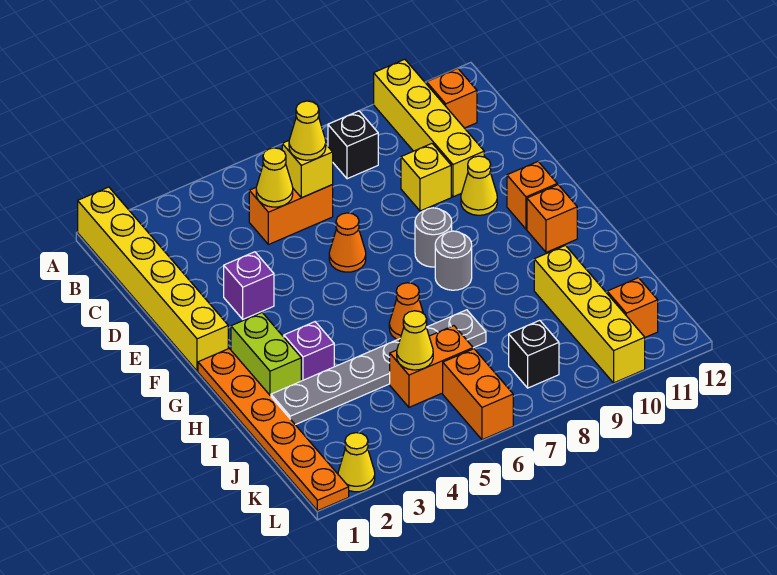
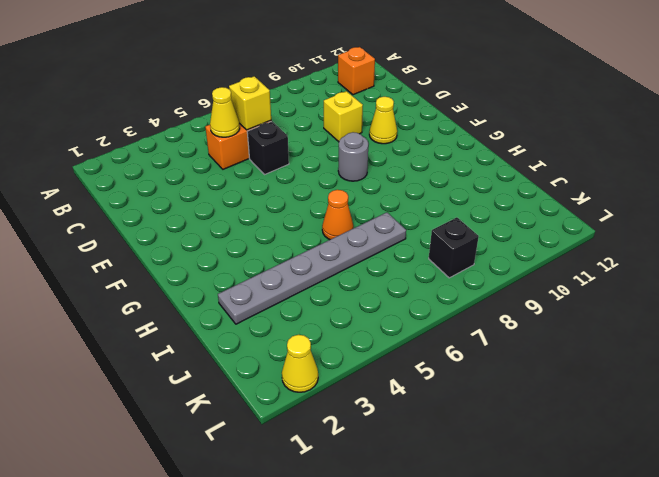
black 1x1 brick [247,121,289,175] -> black 1x1 brick moved to [328,111,378,179]
none -> yellow 1x6 brick [78,187,228,371]
none -> yellow 1x4 brick [374,59,484,197]
none -> purple 1x1 brick [224,252,274,319]

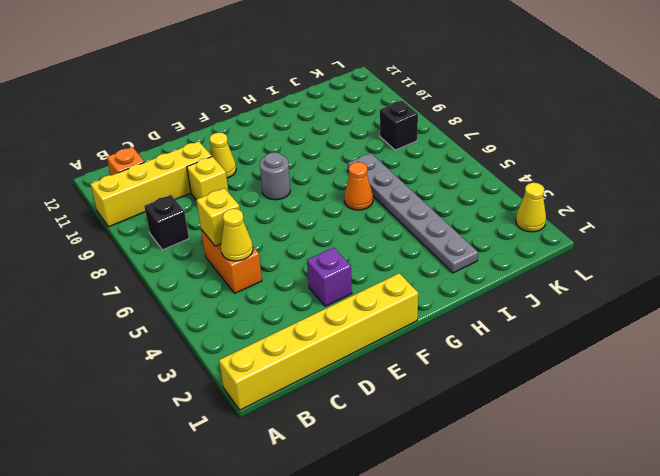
none -> orange 1x1 cone [329,213,366,272]
none -> orange 1x1 brick [507,162,557,229]
none -> orange 1x6 plate [198,349,349,511]

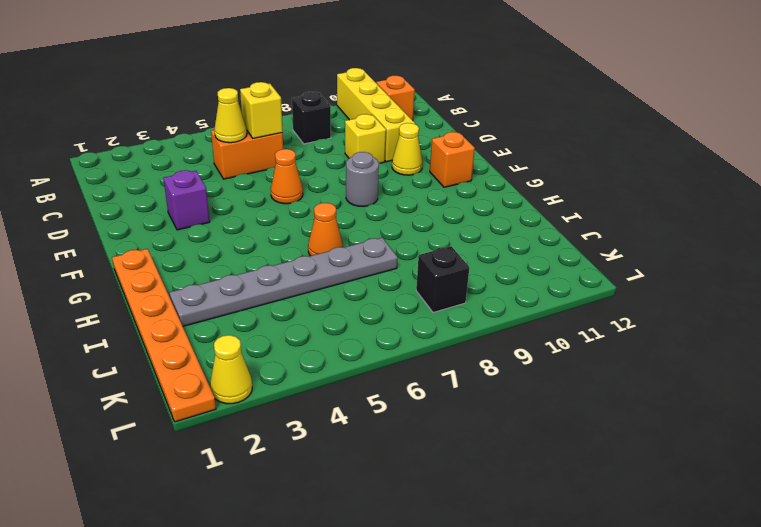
none -> yellow 1x6 brick [78,187,228,371]
none -> lime 1x2 brick [231,313,301,396]
none -> grey 1x1 round brick [435,231,472,290]

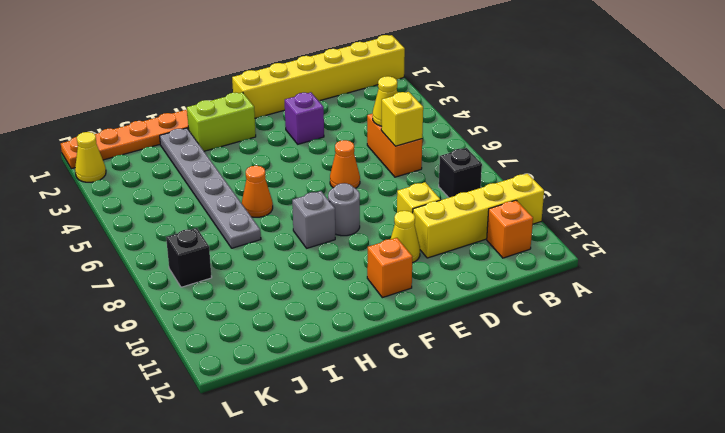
grey 1x1 brick [292,191,335,248] -> grey 1x1 round brick [435,231,472,290]
none -> orange 1x1 brick [527,185,577,252]
none -> purple 1x1 brick [284,322,334,381]
none -> yellow 1x4 brick [534,245,645,383]

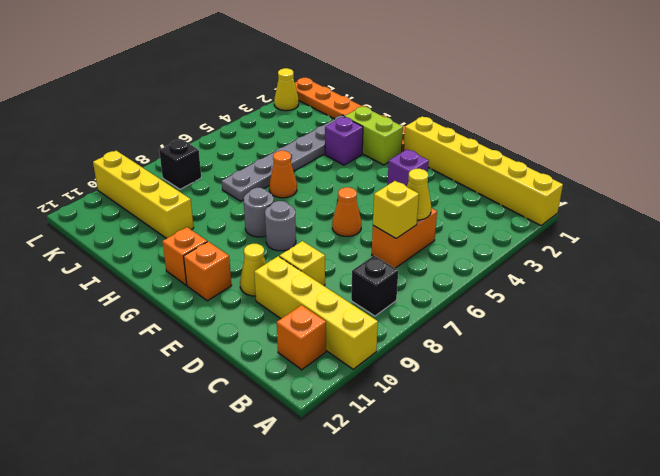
none -> orange 1x2 brick [390,326,473,407]
none -> orange 1x2 brick [443,349,513,440]
none -> orange 1x1 brick [607,278,658,337]

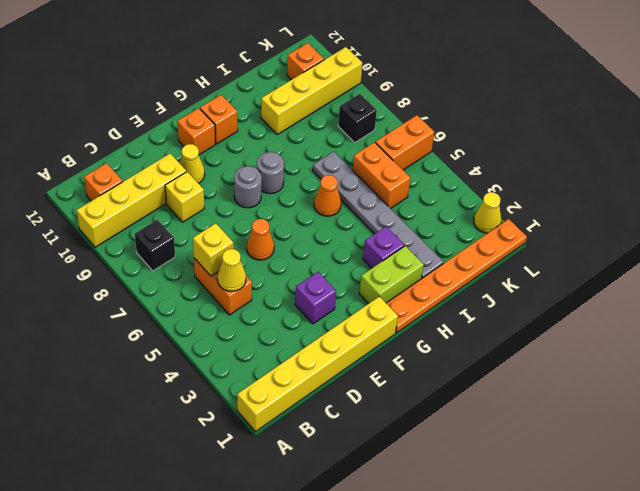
none -> yellow 1x1 cone [397,311,433,370]
none -> yellow 1x1 cone [289,101,326,160]

